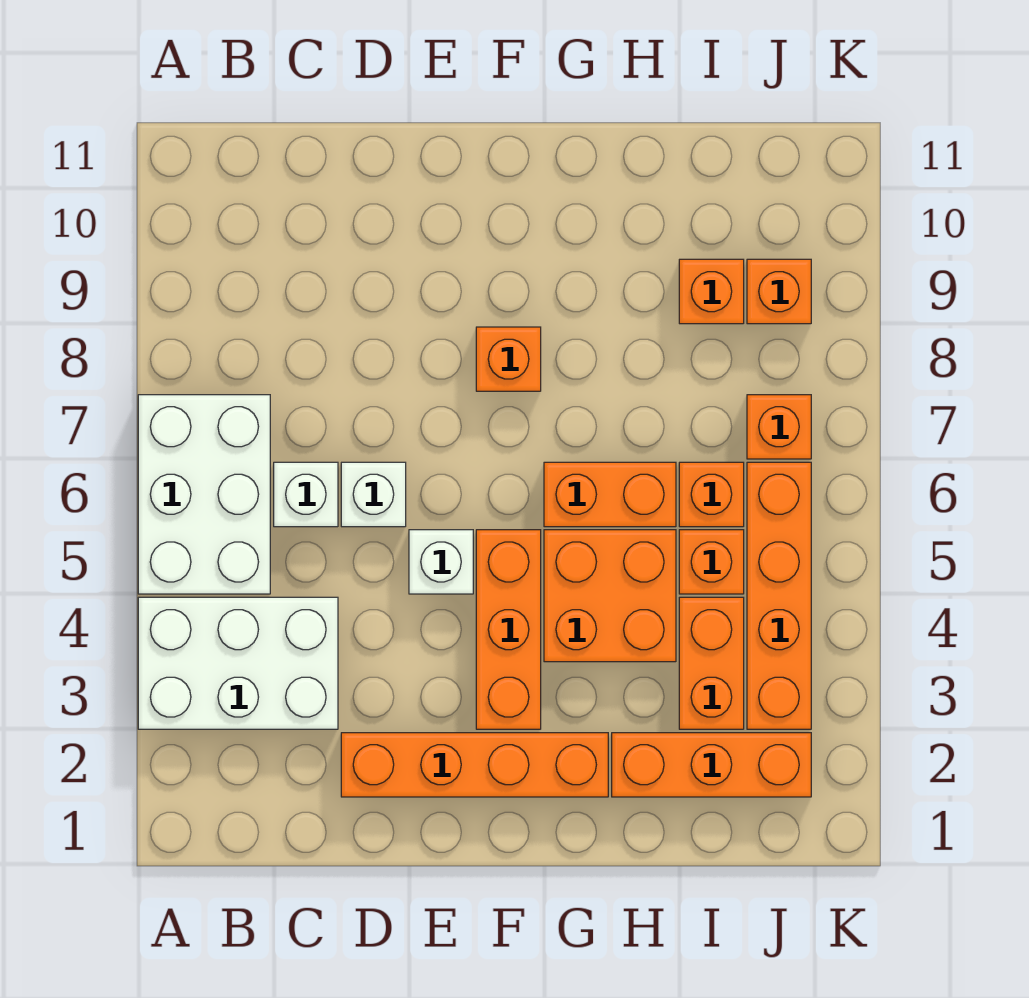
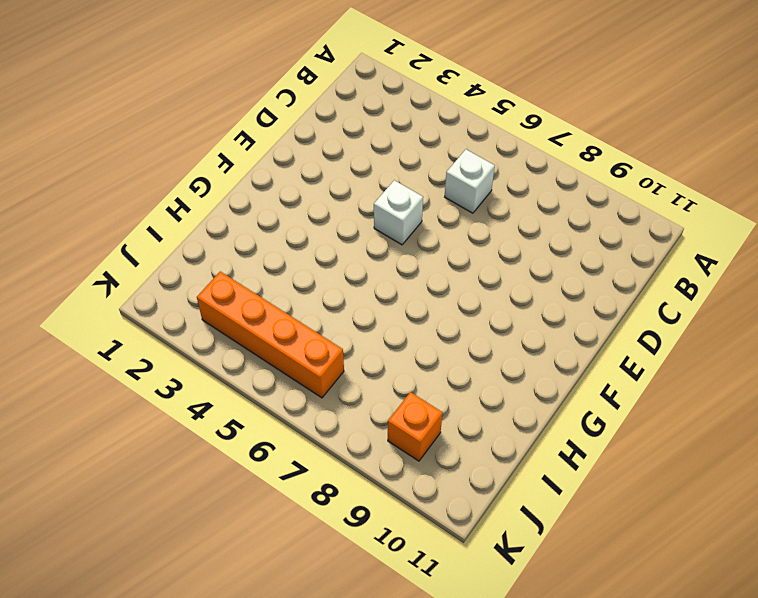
none -> white 2x3 brick [138,597,338,729]
none -> white 2x3 brick [138,395,270,594]
none -> orange 1x4 brick [341,733,608,797]

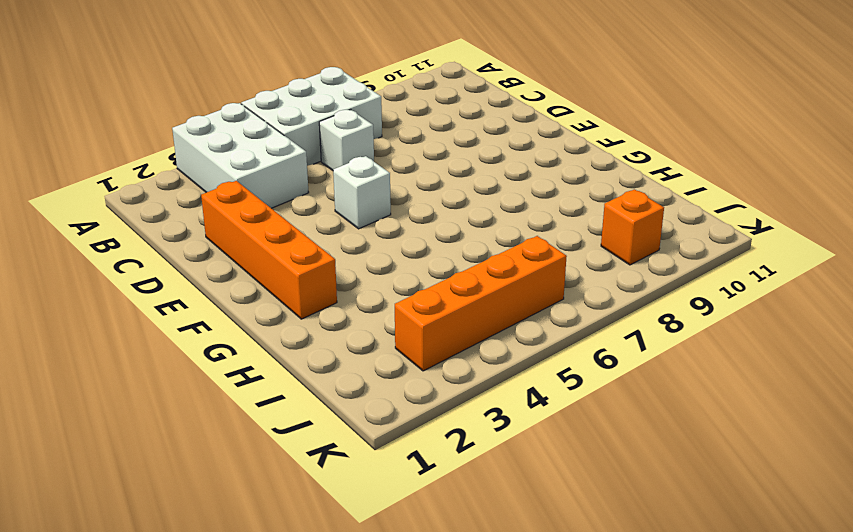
none -> white 1x1 brick [341,462,406,527]
none -> orange 1x3 brick [476,530,541,729]
none -> orange 1x1 brick [476,327,541,391]

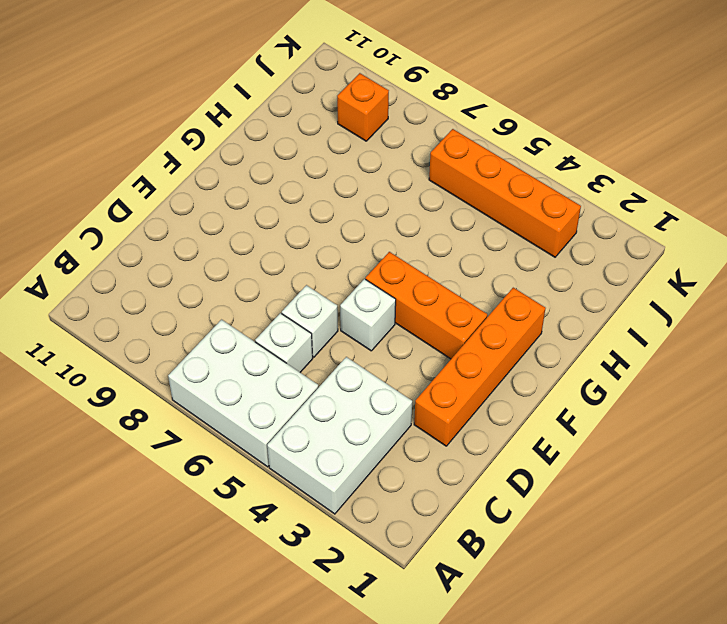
none -> orange 1x1 brick [476,327,541,391]
none -> orange 2x2 brick [544,530,676,662]
none -> orange 1x2 brick [544,462,676,527]

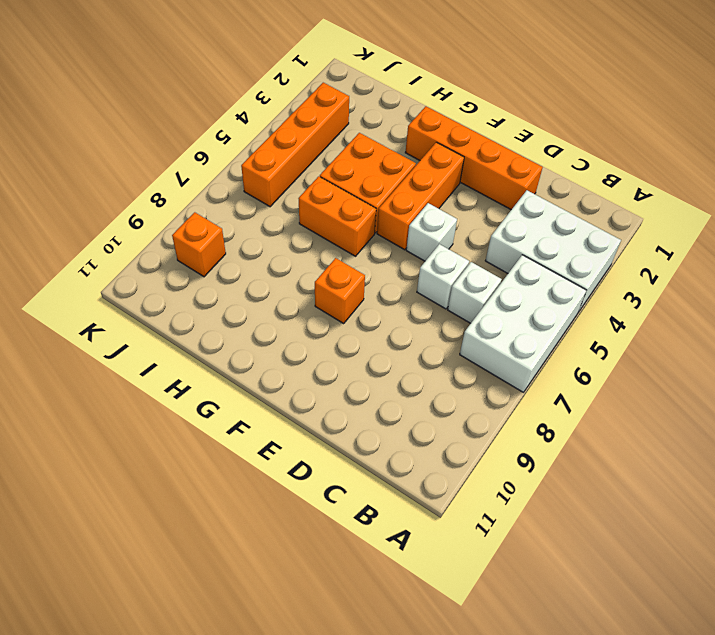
none -> orange 1x3 brick [612,733,811,797]
none -> orange 1x2 brick [679,597,744,729]
none -> orange 1x1 brick [679,530,744,594]

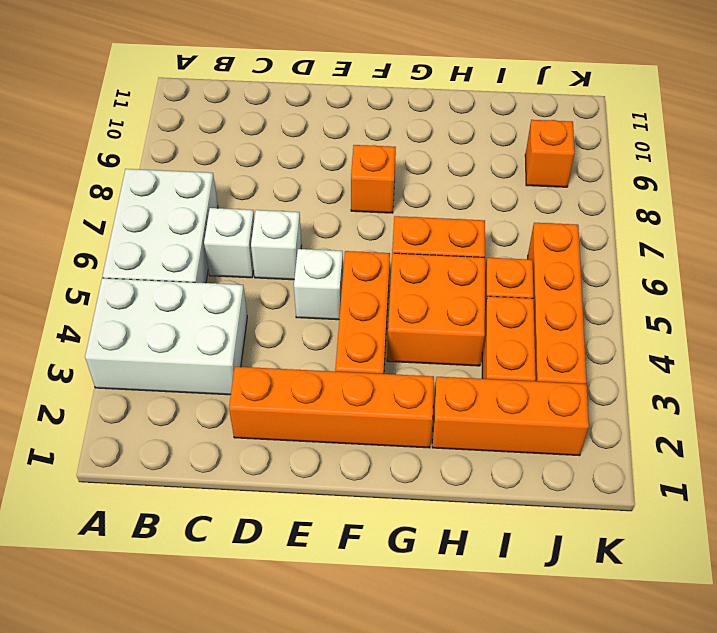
none -> orange 1x1 brick [679,462,744,527]
none -> orange 1x1 brick [679,259,744,324]
none -> orange 1x1 brick [747,395,811,459]

